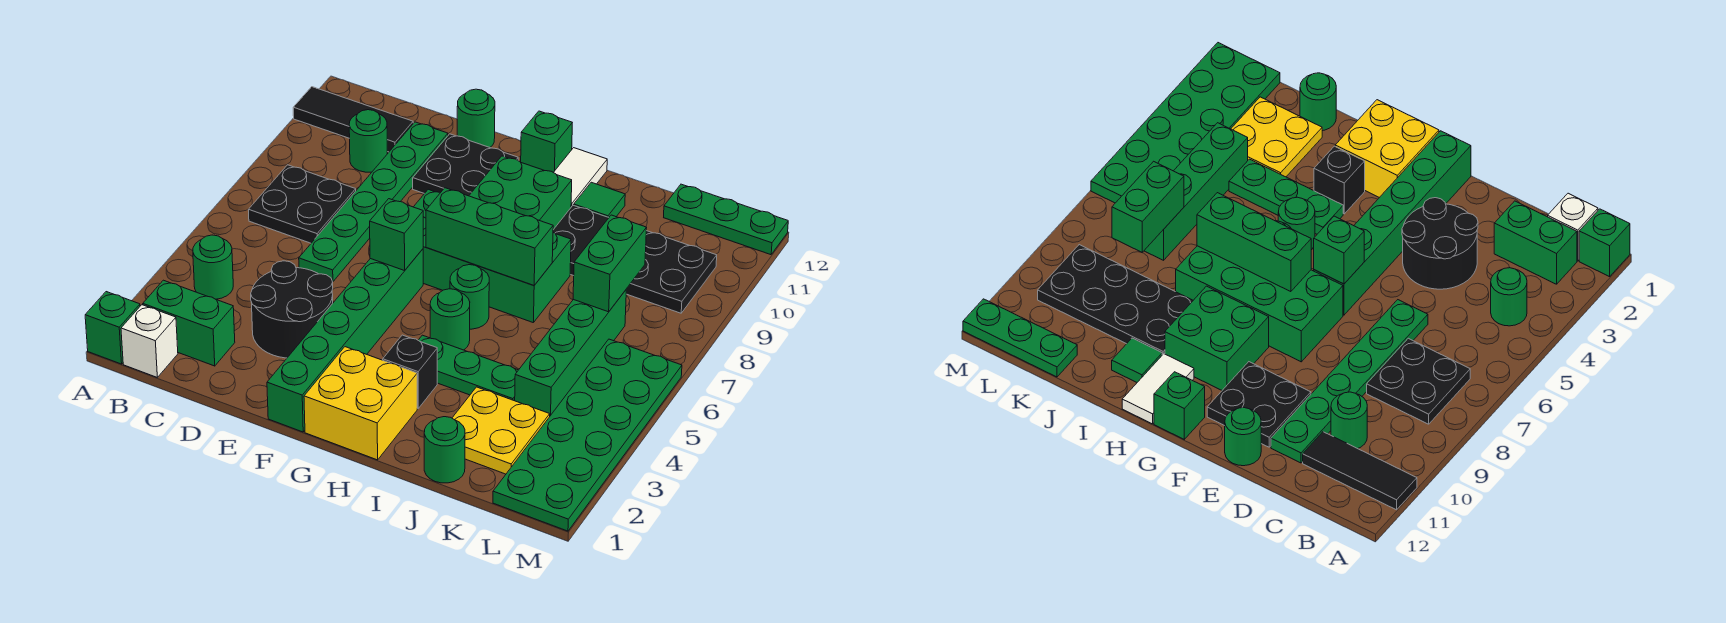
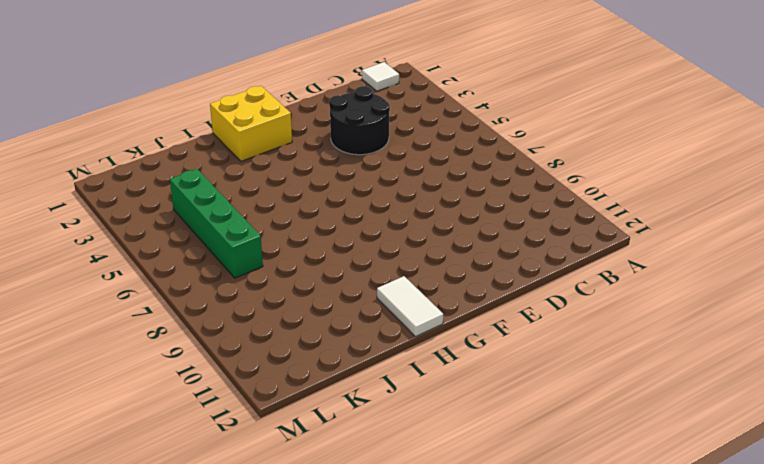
white 1x1 tile [362,62,399,91] -> white 1x1 brick [121,305,178,377]
none -> green 1x1 brick [85,292,140,364]
none -> black 1x3 tile [293,87,413,152]
none -> green 1x2 brick [143,280,235,366]
none -> green 1x1 round brick [193,235,233,299]

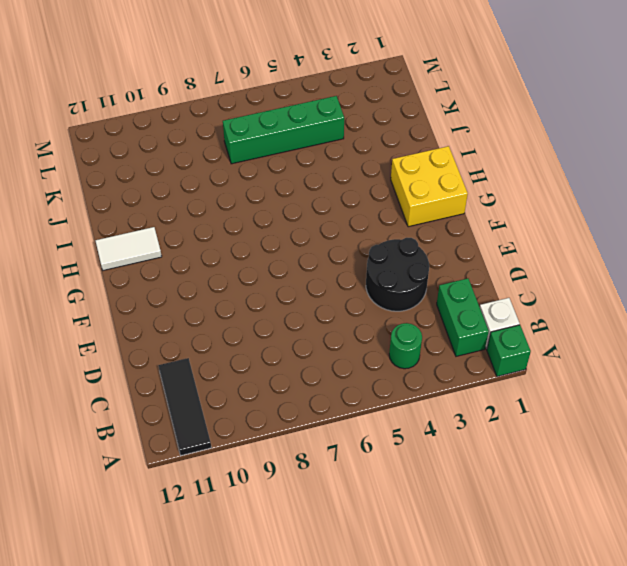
none -> black 2x2 plate [248,165,356,243]
none -> green 1x1 round brick [349,110,387,172]
none -> green 1x6 plate [299,122,448,282]
none -> black 2x2 plate [413,134,518,196]

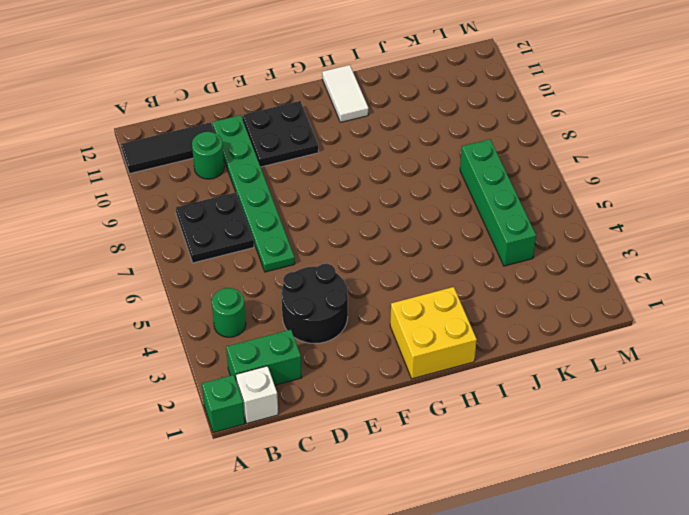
none -> green 1x1 round brick [457,89,495,147]
none -> green 1x6 brick [267,249,423,432]
none -> green 2x4 brick [414,189,571,323]
none -> green 2x2 brick [469,156,572,230]

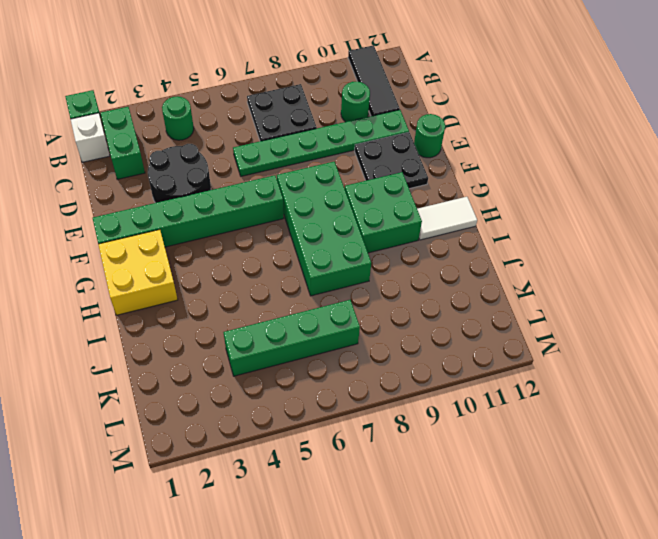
none -> green 1x1 brick [521,111,572,172]
none -> black 1x1 brick [383,335,437,408]
none -> green 1x3 plate [418,335,518,401]
none -> green 1x1 round brick [430,289,470,350]

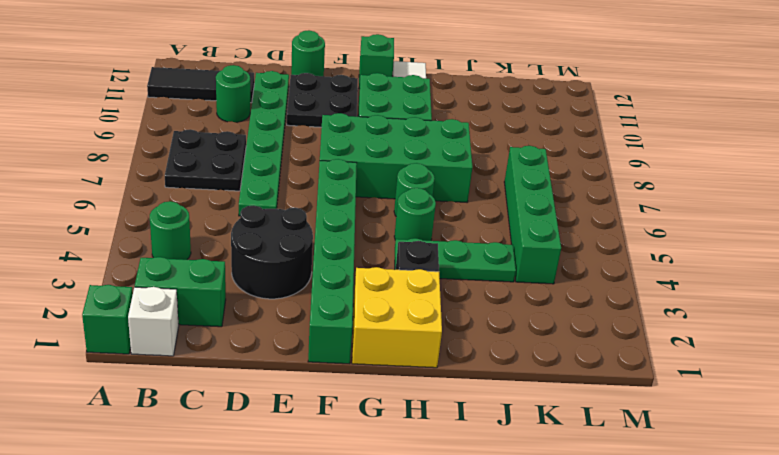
none -> black 2x4 plate [553,205,717,313]
none -> green 1x1 tile [574,182,625,217]
none -> green 1x1 round brick [424,417,465,483]
none -> yellow 2x2 plate [452,387,550,474]

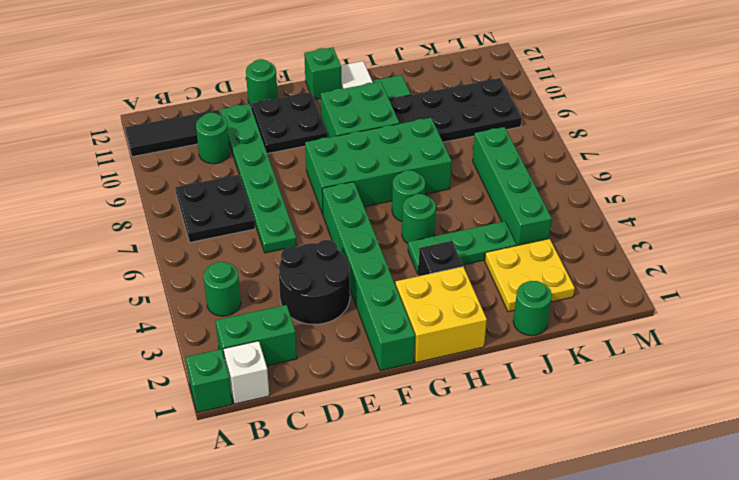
none -> green 1x3 plate [664,184,788,255]
none -> green 2x6 plate [493,339,682,531]
none -> green 1x1 brick [370,199,423,271]
none -> green 1x3 brick [426,188,553,285]

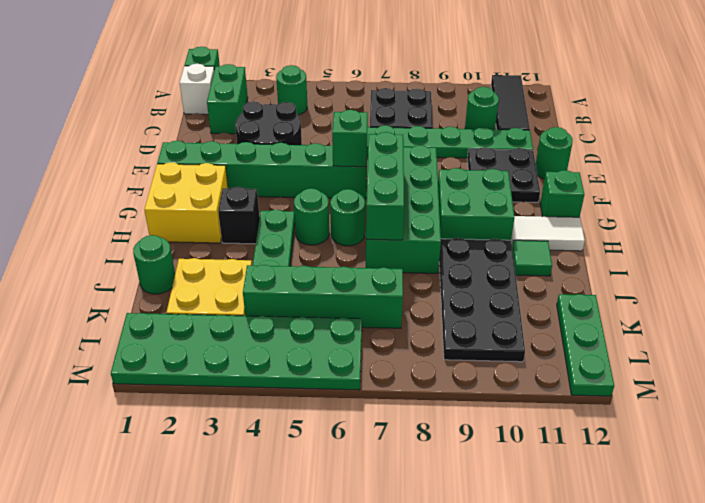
none -> green 1x2 brick [573,215,646,312]

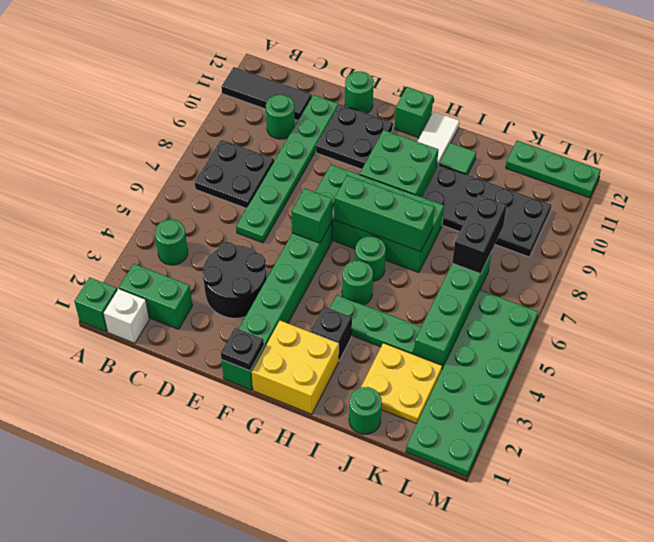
black 1x1 plate [221,328,264,371] -> none
black 1x2 brick [452,194,507,274] -> green 1x2 brick [573,215,646,312]

